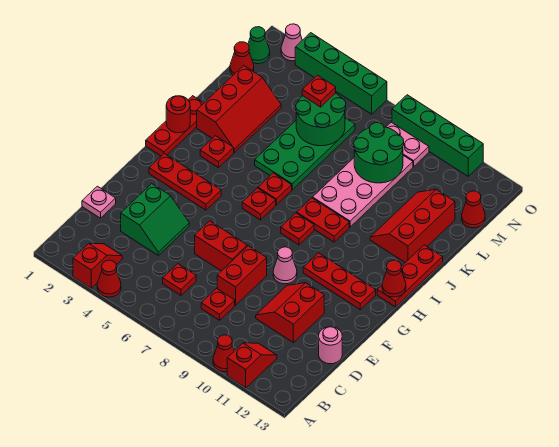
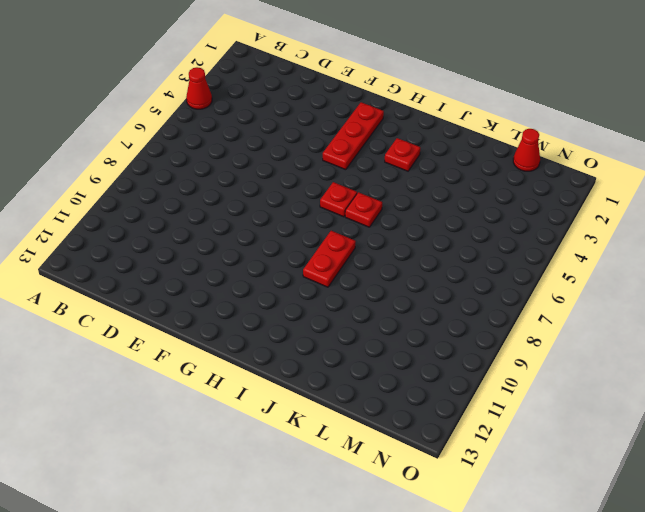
none -> red 1x2 slope [73,244,122,288]
none -> red 1x1 cone [213,335,234,372]
none -> red 1x2 slope [227,343,277,388]
none -> red 1x1 plate [163,264,196,295]

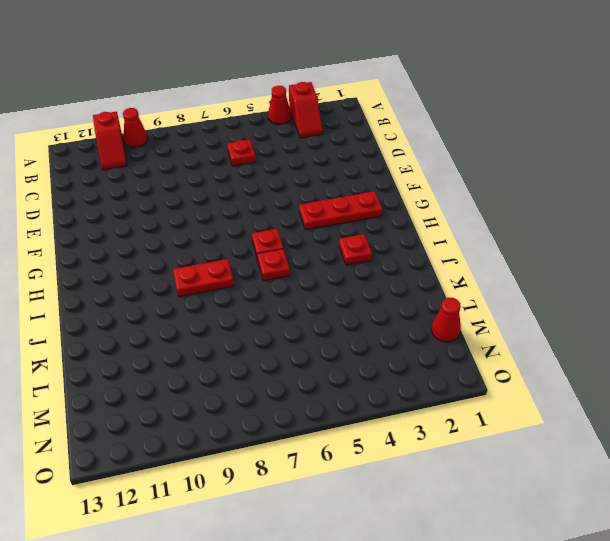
none -> red 1x1 plate [201,289,235,320]
none -> pink 1x1 plate [82,186,116,218]
none -> green 2x2 slope [121,184,189,255]
none -> red 1x2 brick [217,246,267,305]

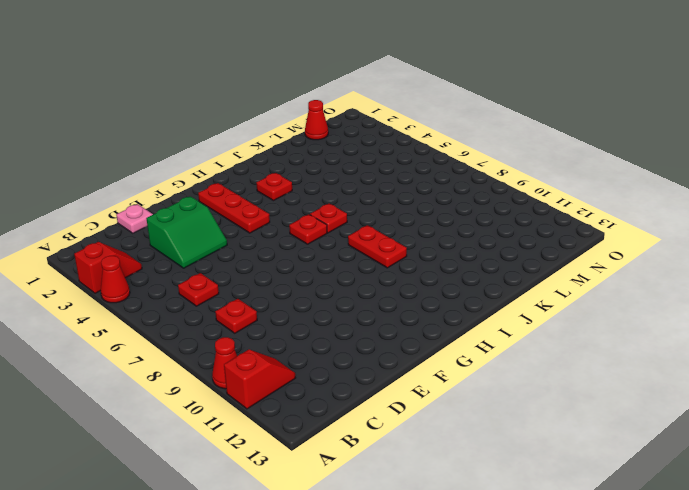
none -> red 1x2 brick [217,246,267,305]
none -> red 2x2 slope [256,283,324,342]
none -> pink 1x1 round brick [319,327,342,364]
none -> red 1x2 brick [195,221,247,271]

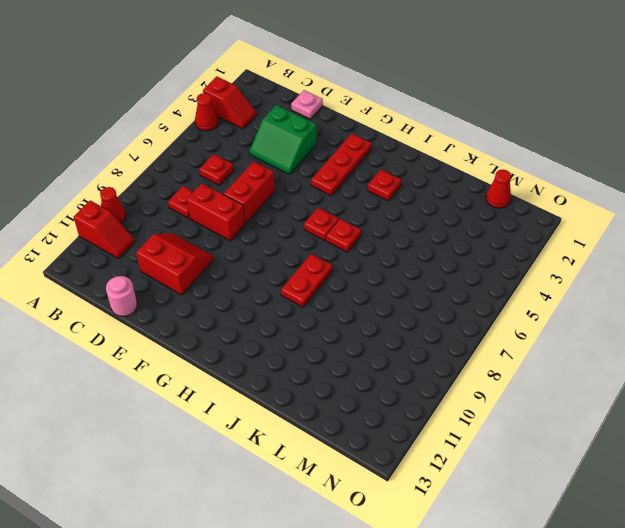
none -> pink 1x1 cone [273,247,297,284]
none -> red 1x3 plate [303,253,376,310]
none -> red 1x3 plate [146,96,204,156]
none -> red 1x1 plate [281,213,314,245]

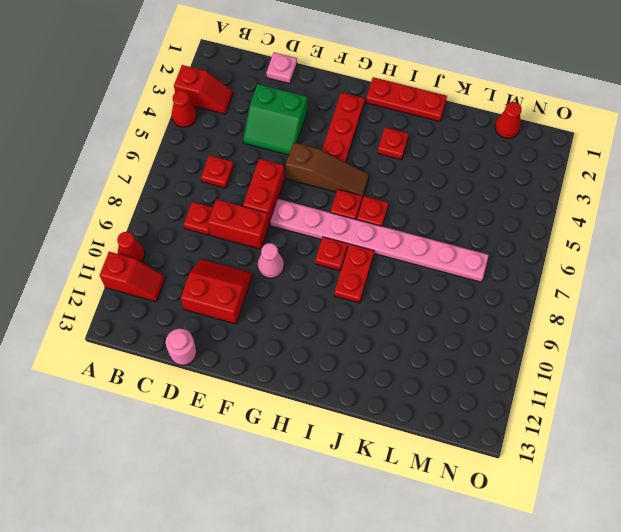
brown 1x3 slope [286,142,369,198] -> none
pink 1x8 plate [270,199,489,282] -> none
none -> red 1x3 plate [303,253,376,310]
none -> red 1x3 plate [377,245,443,307]
none -> red 2x3 slope [197,65,281,152]
none -> green 2x4 plate [255,118,355,190]

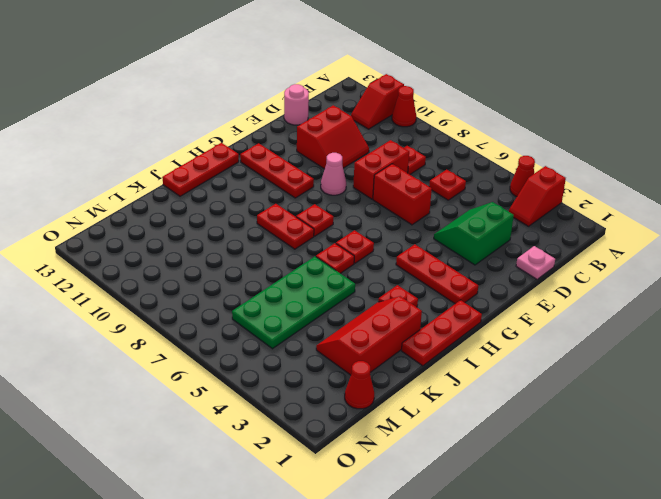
none -> pink 2x4 plate [313,155,413,227]
none -> red 2x3 slope [370,189,455,262]
none -> red 1x1 cone [462,191,485,228]
none -> green 1x1 cone [248,27,270,64]

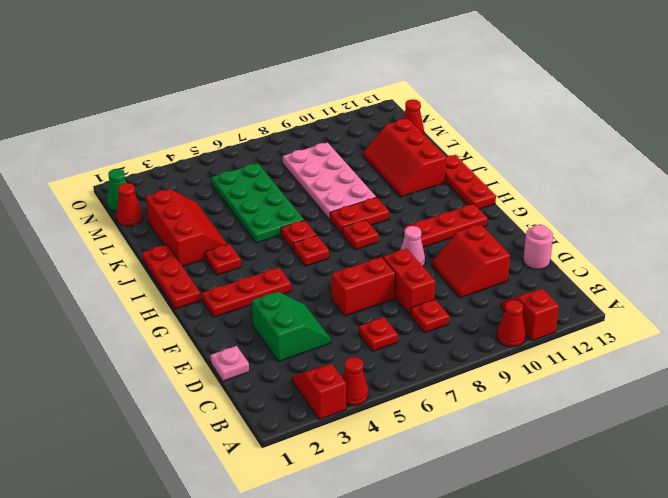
none -> pink 1x2 plate [387,122,429,166]
none -> pink 1x1 cone [281,24,302,61]
none -> green 1x4 brick [295,33,387,114]
none -> green 1x4 brick [392,95,483,176]

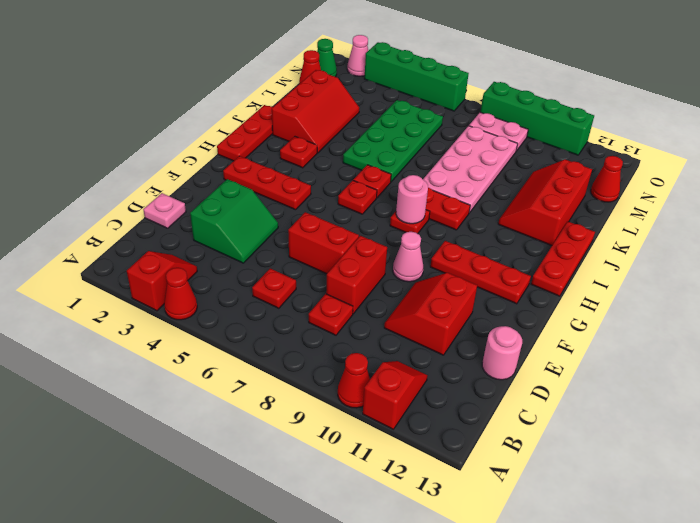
pink 1x1 round brick [396,175,428,224] -> none
none -> red 1x1 cone [382,260,406,297]
none -> red 1x1 round brick [166,96,190,133]
none -> green 2x2 round brick [296,93,346,146]
none -> green 2x2 round brick [354,123,404,183]

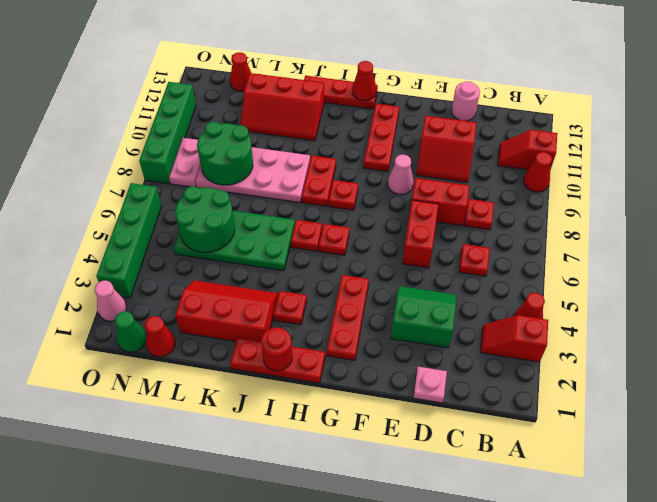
none -> red 1x1 plate [302,75,336,107]

